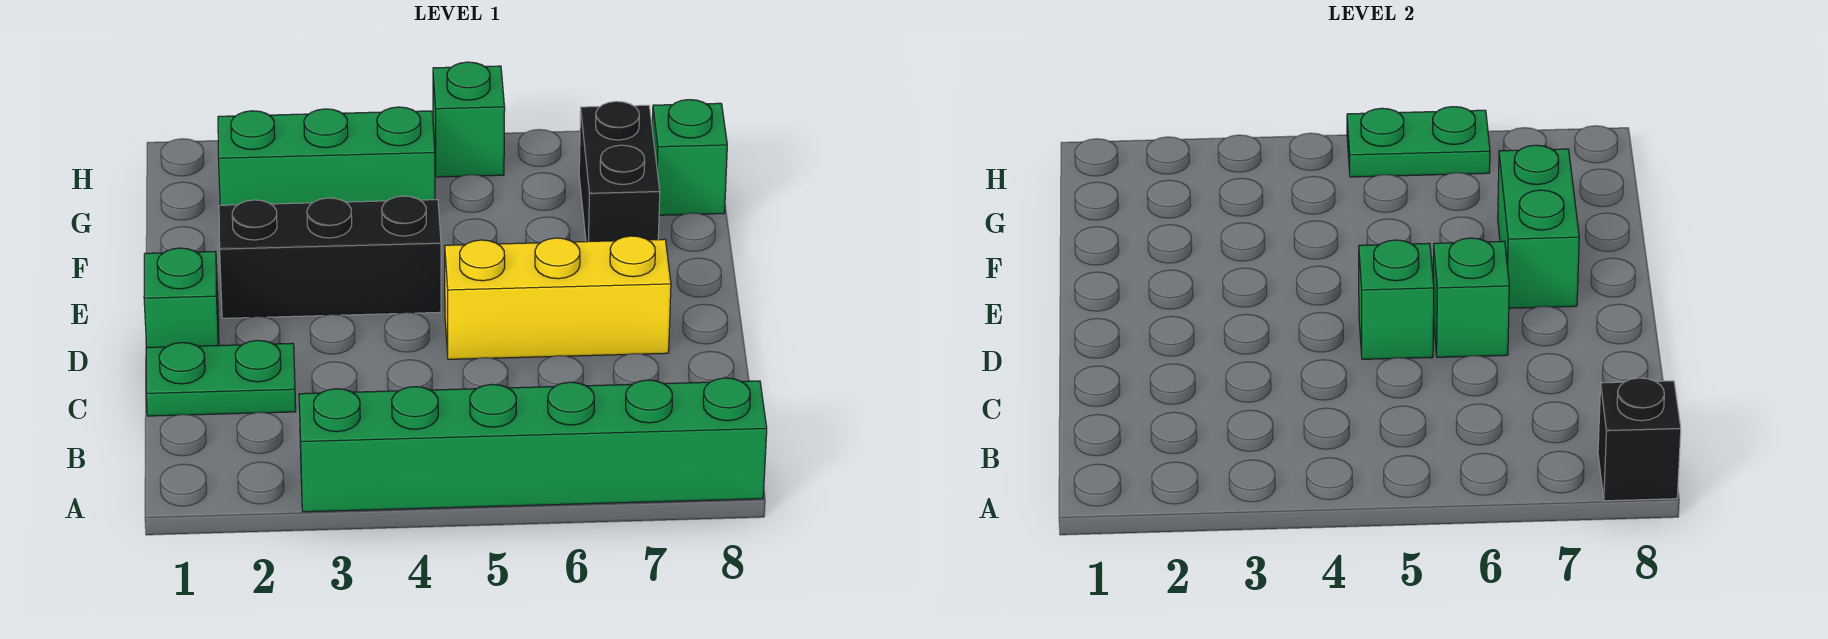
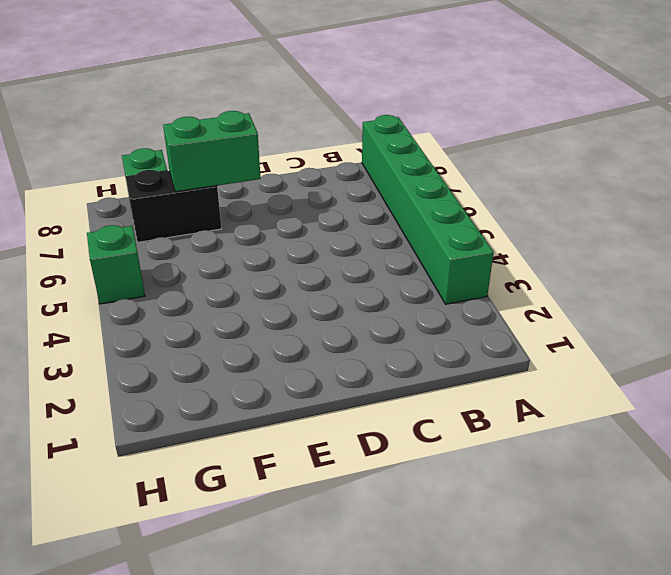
none -> green 1x2 plate [146,340,296,416]
none -> green 1x1 brick [144,248,219,347]
none -> yellow 1x3 brick [445,236,671,359]

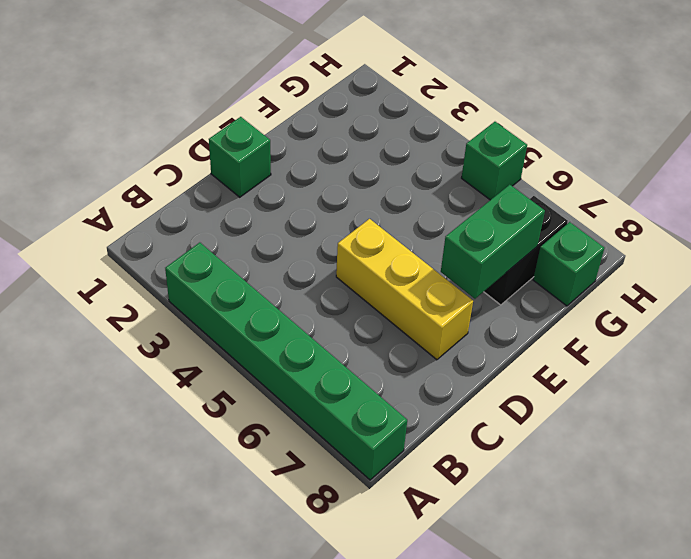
none -> green 1x2 plate [146,340,296,416]
none -> black 1x3 brick [219,196,441,318]
none -> green 1x3 brick [218,107,435,205]

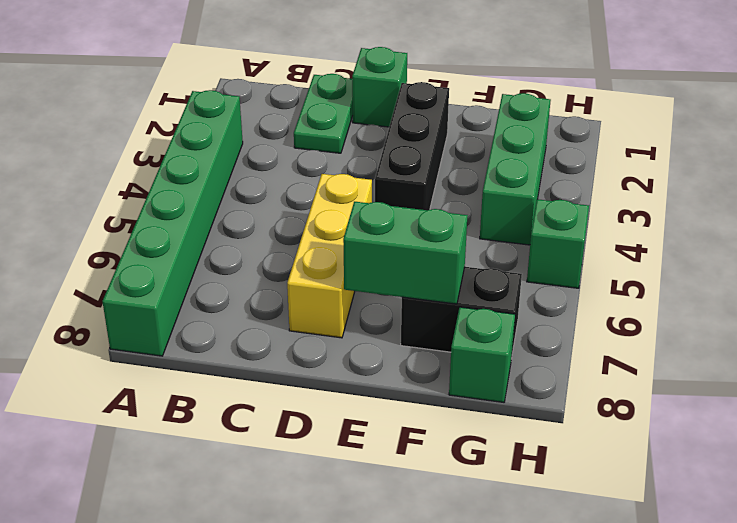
none -> black 1x1 brick [1598,378,1681,501]
none -> green 1x1 brick [1359,240,1434,359]
none -> green 1x1 brick [1433,238,1509,357]

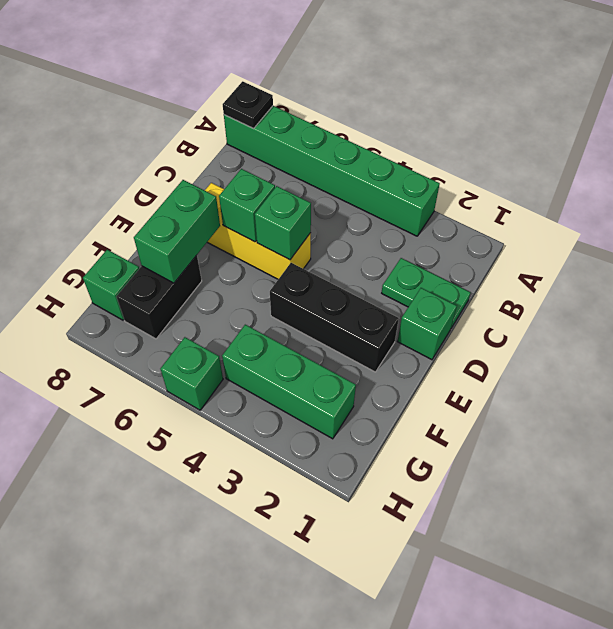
black 1x1 plate [223,81,273,129] -> black 1x1 brick [1598,378,1681,501]
none -> green 1x2 plate [1347,107,1490,177]

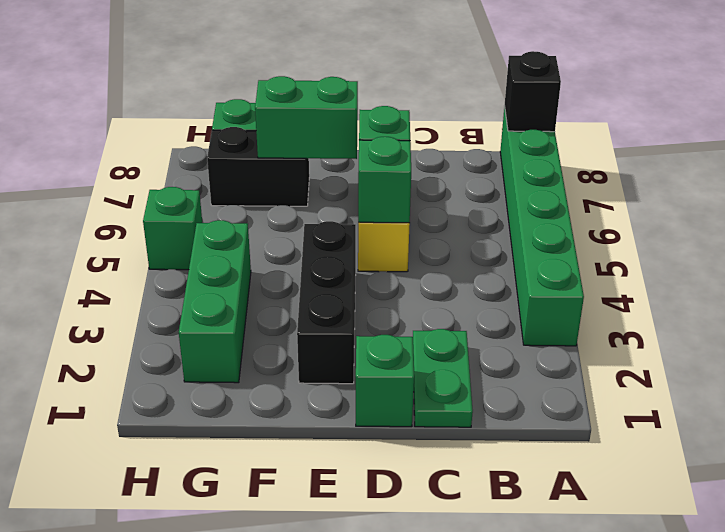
none -> green 1x2 plate [1347,107,1490,177]

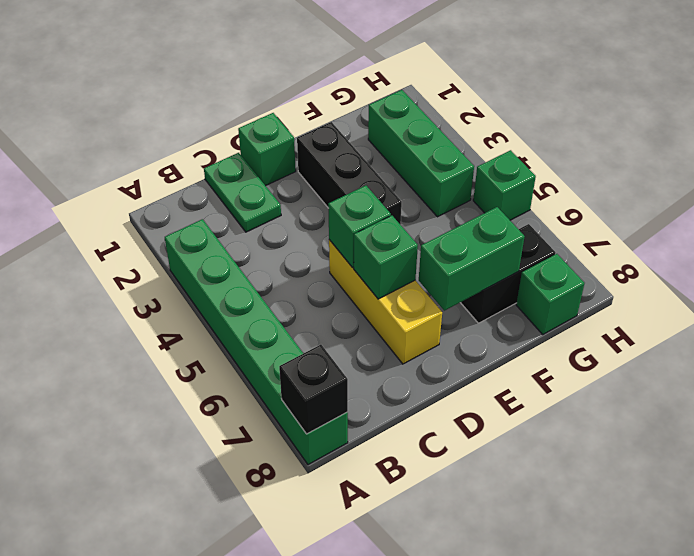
none -> green 1x2 plate [1347,107,1490,177]

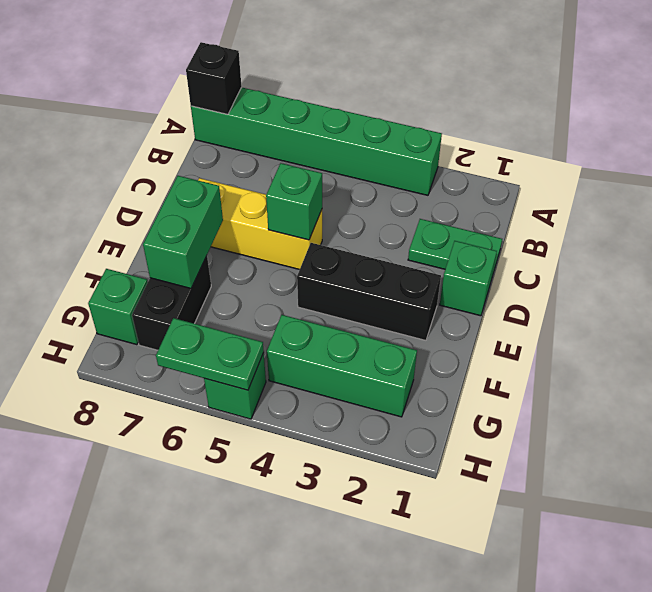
none -> green 1x1 brick [1433,238,1509,357]

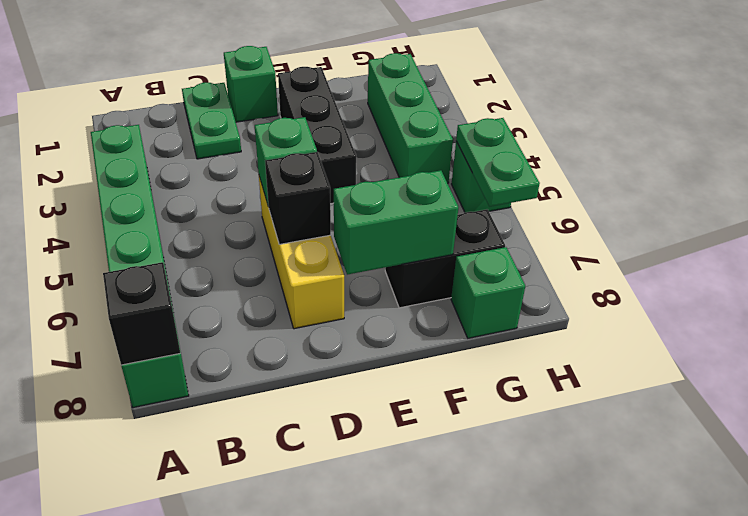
black 1x1 brick [265,152,331,244] -> green 1x1 brick [1433,238,1509,357]

